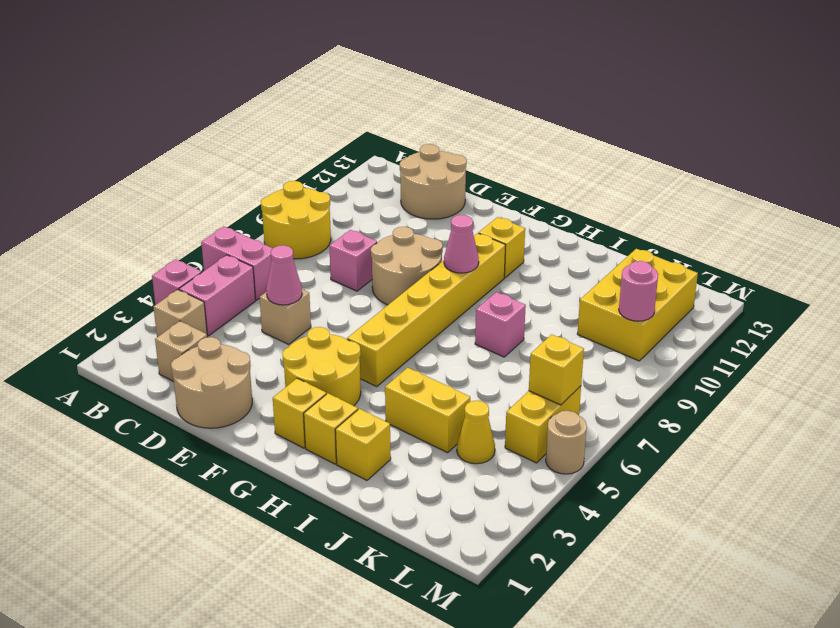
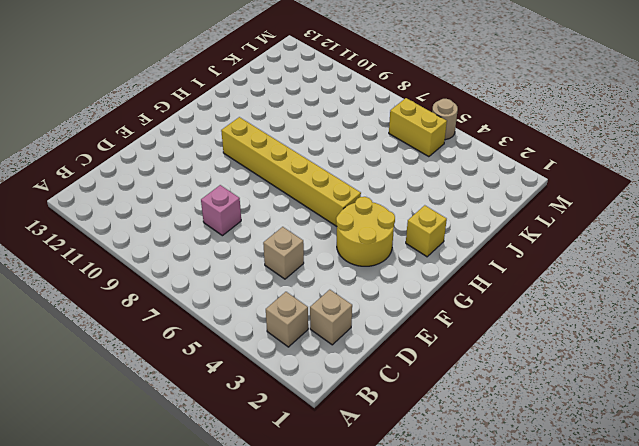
none -> pink 1x1 brick [152,260,202,305]
none -> pink 1x2 brick [201,227,273,300]
none -> yellow 2x2 round brick [261,181,331,259]

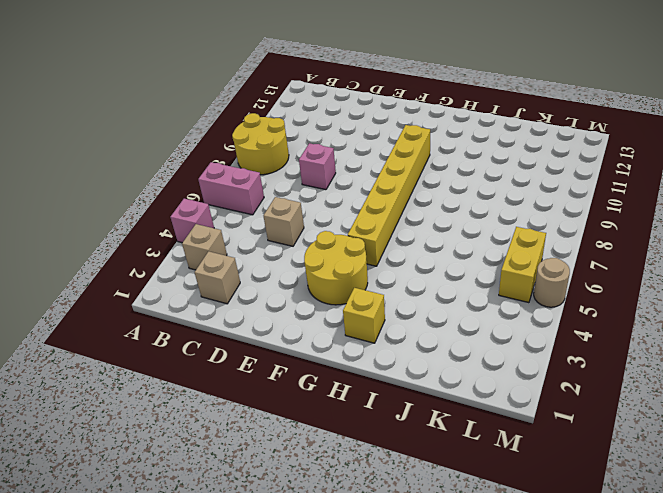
none -> pink 1x2 brick [179,255,255,336]
none -> tan 2x2 round brick [400,144,467,219]
none -> tan 2x2 round brick [171,337,252,428]

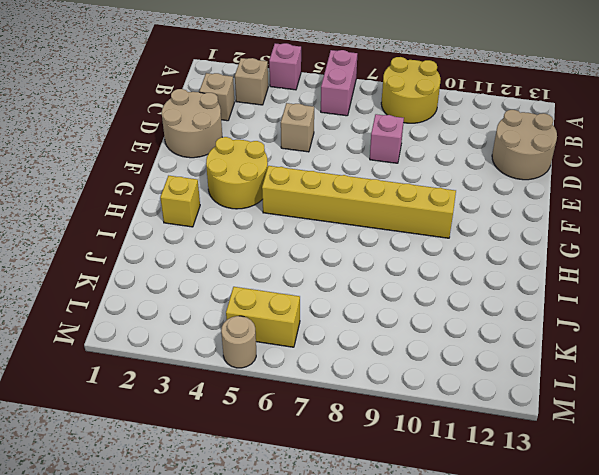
none -> pink 1x2 brick [179,255,255,336]
none -> tan 2x2 round brick [371,227,443,305]
none -> yellow 1x1 brick [273,378,326,448]

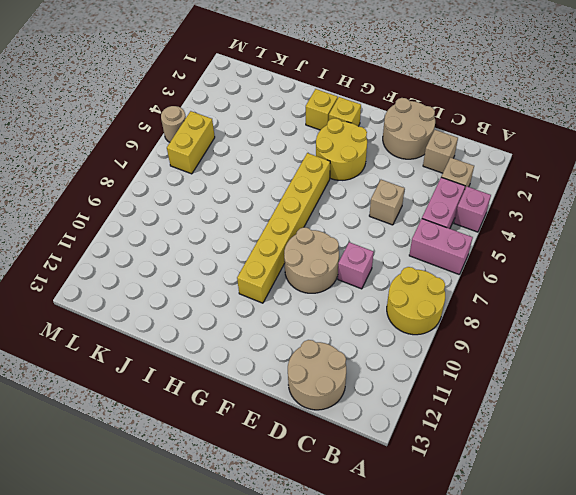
none -> yellow 1x1 brick [479,217,525,278]
none -> yellow 1x1 brick [335,409,391,480]
none -> yellow 1x2 brick [385,368,470,453]

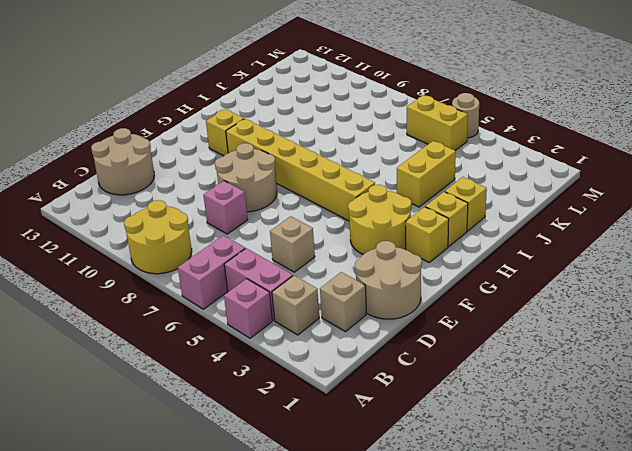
none -> pink 1x1 brick [475,292,526,357]
none -> yellow 1x1 cone [457,401,495,464]
none -> yellow 2x3 brick [577,249,698,361]

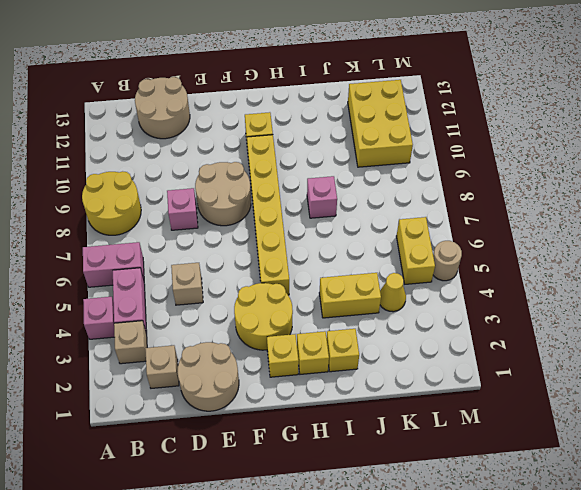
none -> pink 1x1 cone [266,245,302,305]
none -> pink 1x1 cone [444,215,479,273]
none -> yellow 1x1 brick [529,334,584,405]

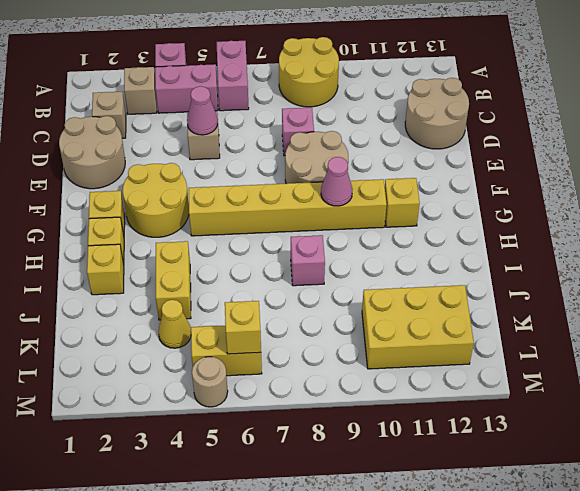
none -> pink 1x1 round brick [619,261,658,321]

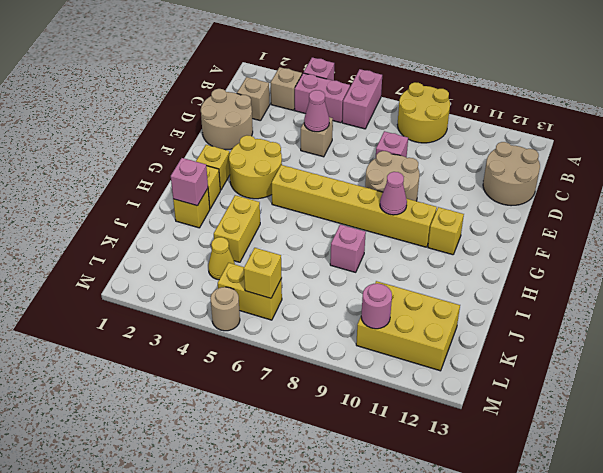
pink 1x1 brick [171,158,208,206] -> none

